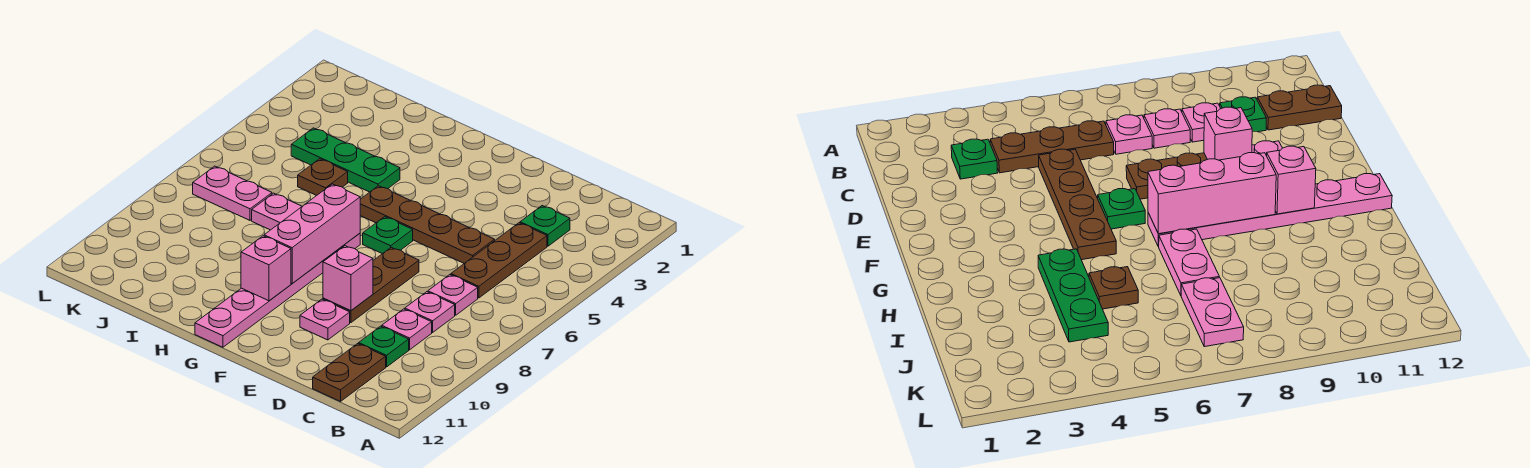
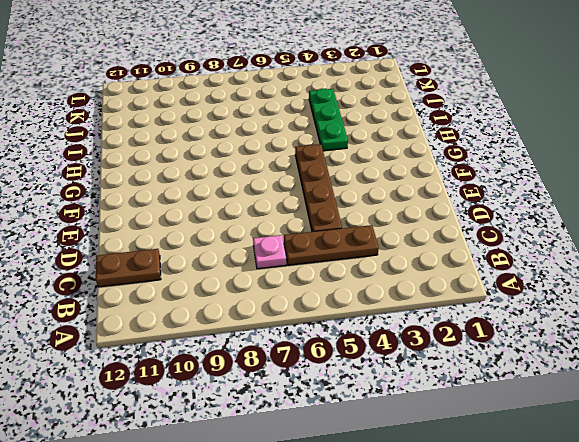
none -> green 1x1 plate [520,206,570,246]
none -> pink 1x1 plate [405,292,455,332]
none -> pink 1x1 plate [382,309,432,350]

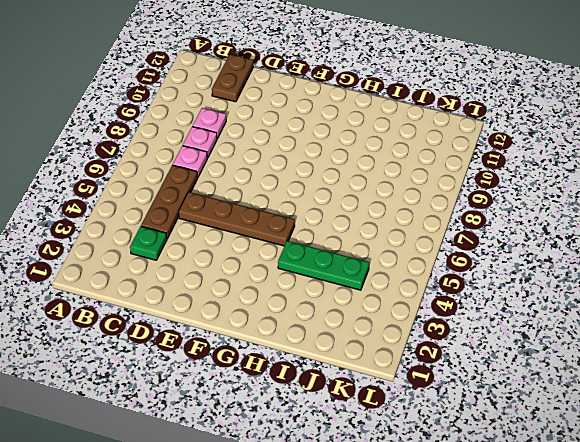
none -> green 1x1 plate [359,326,409,367]
none -> brown 1x3 plate [323,248,419,323]
none -> pink 1x1 plate [300,299,350,340]

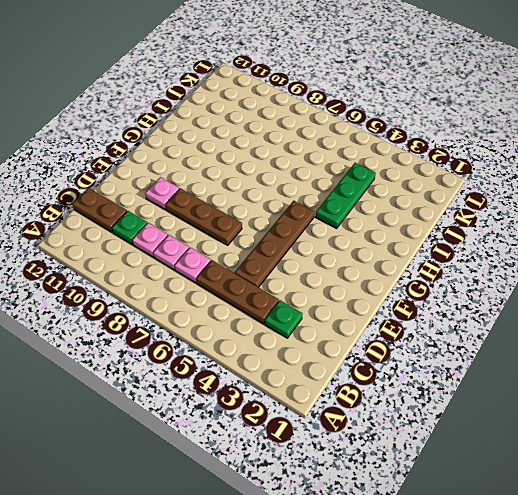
none -> green 1x1 plate [363,217,413,254]
none -> pink 1x6 plate [195,233,360,347]
none -> pink 1x2 plate [252,193,302,230]

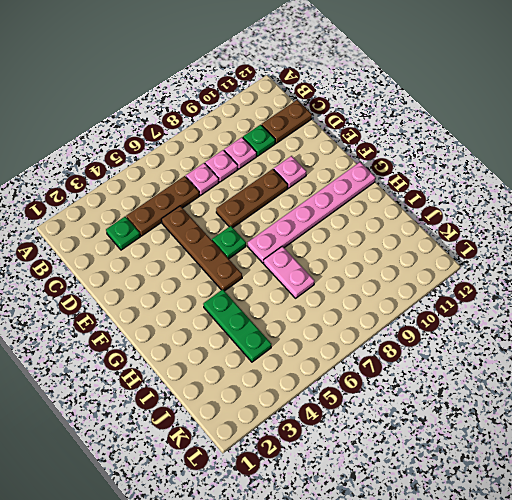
none -> brown 1x1 plate [298,159,348,195]
none -> pink 1x2 plate [193,166,272,220]
none -> pink 1x1 brick [323,246,373,311]

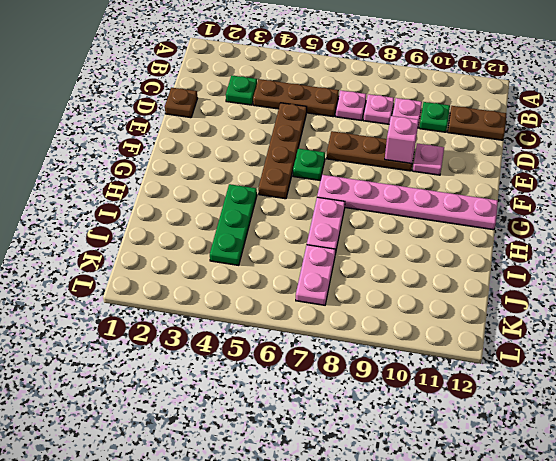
brown 1x1 plate [165,88,197,118] -> brown 1x1 plate moved to [298,159,348,195]
none -> pink 1x3 brick [264,184,360,283]
none -> pink 1x1 brick [241,236,291,301]

